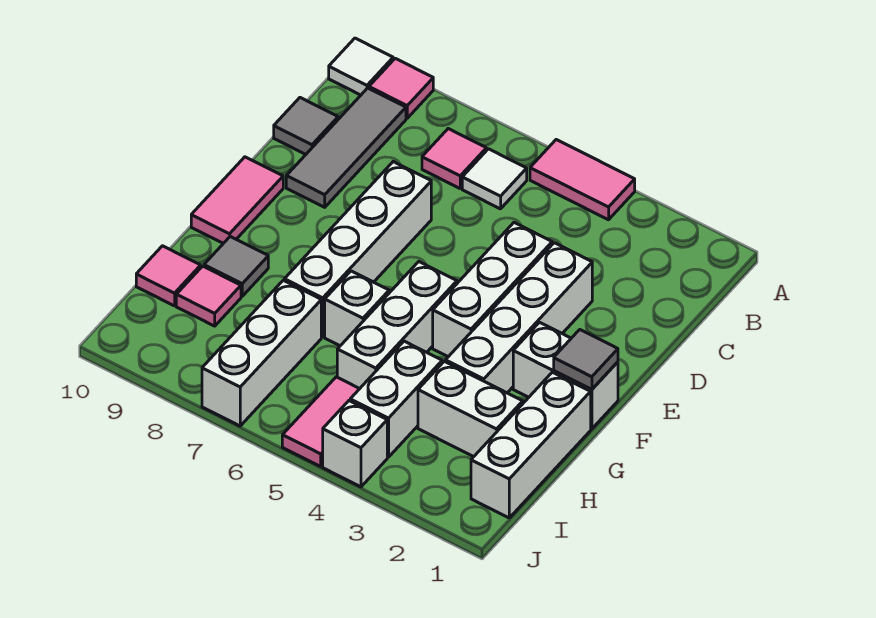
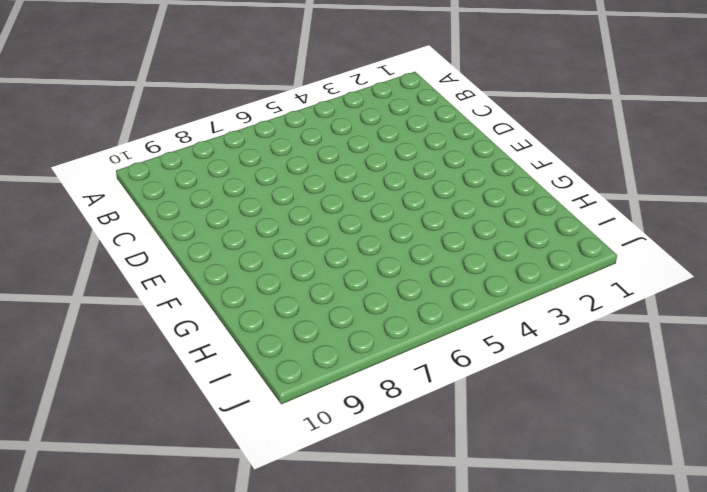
none -> pink 1x2 tile [530,140,635,220]
none -> pink 1x1 tile [369,58,433,118]
none -> white 1x1 tile [329,38,393,95]

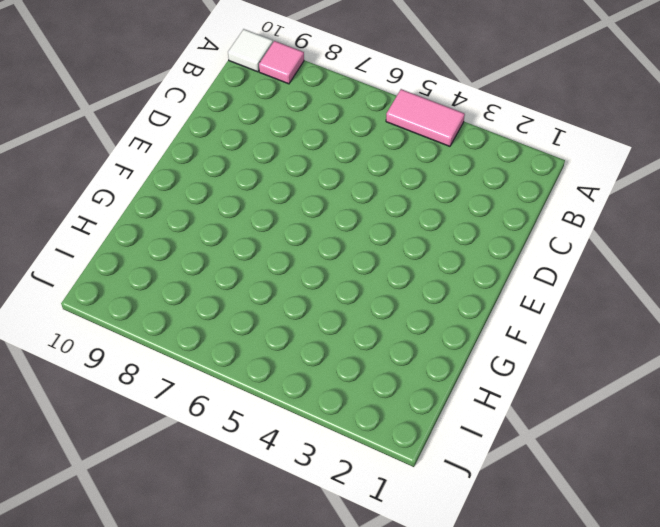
none -> white 1x1 tile [462,149,527,209]
none -> pink 1x1 tile [422,129,486,188]
none -> grey 1x3 tile [286,88,406,207]

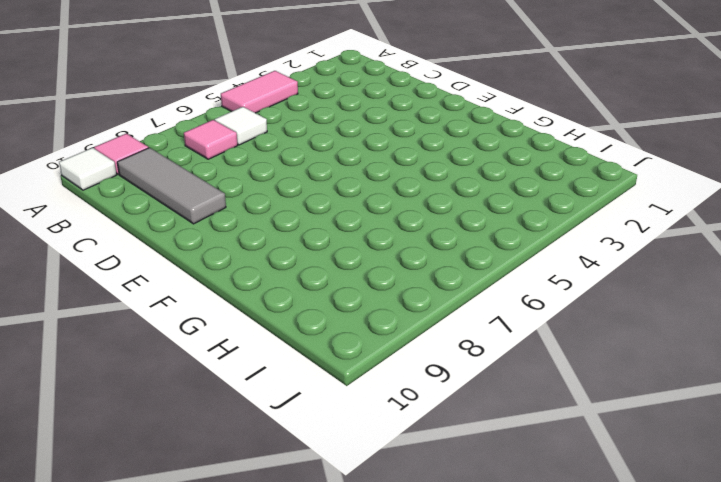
none -> grey 1x1 tile [274,98,338,154]
none -> white 1x4 brick [445,243,592,393]
none -> white 1x3 brick [433,223,552,357]

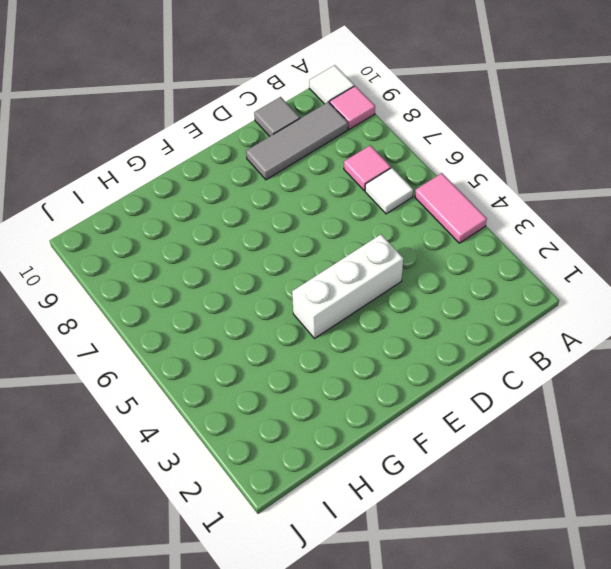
none -> white 1x4 brick [445,243,592,393]
none -> white 1x4 brick [284,162,431,337]
none -> pink 1x2 tile [191,157,283,243]

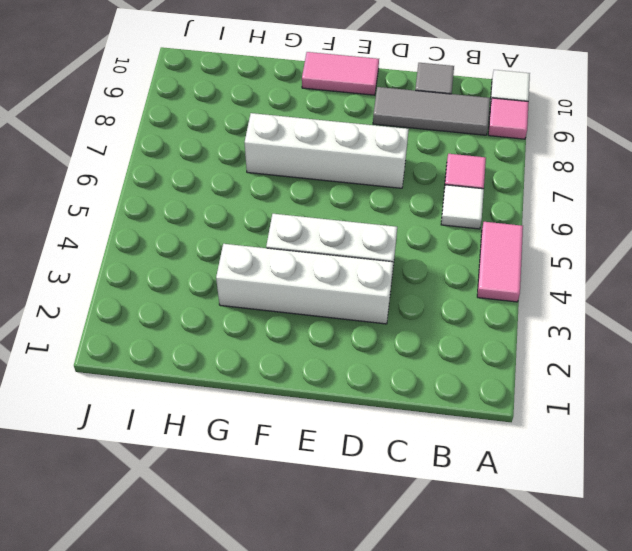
none -> white 1x2 brick [513,322,618,429]
none -> white 1x3 brick [337,262,457,389]
none -> white 1x3 brick [471,372,591,518]

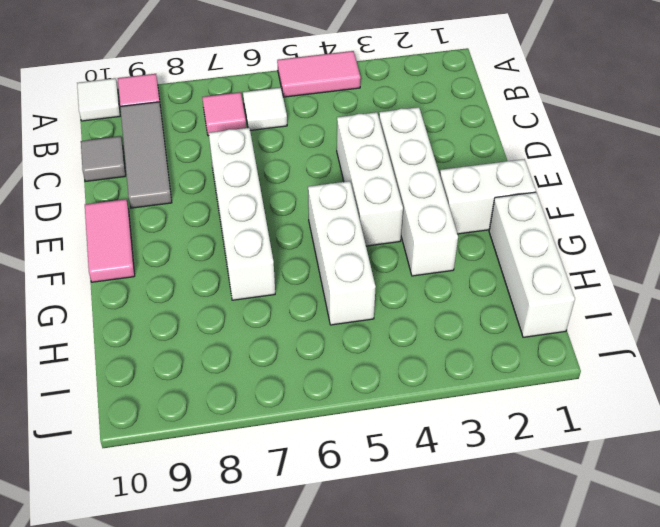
none -> white 1x1 brick [325,271,389,346]
none -> grey 1x1 tile [204,237,268,296]
none -> white 1x2 brick [418,361,523,457]

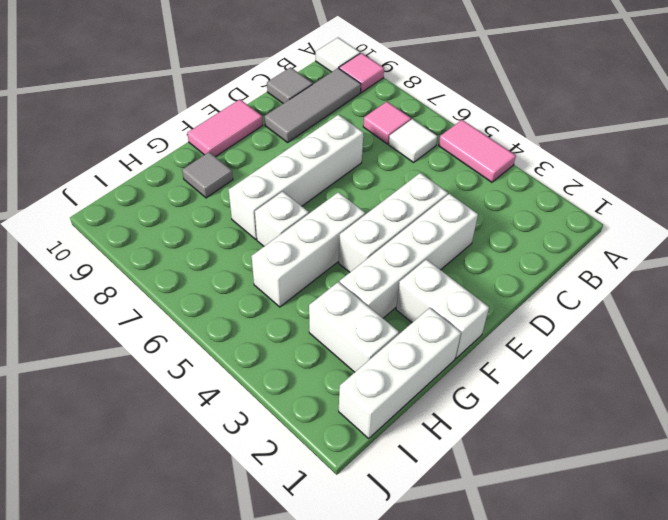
none -> white 1x2 brick [350,341,442,457]
none -> white 1x3 brick [202,280,321,426]
none -> pink 1x1 tile [176,266,241,326]

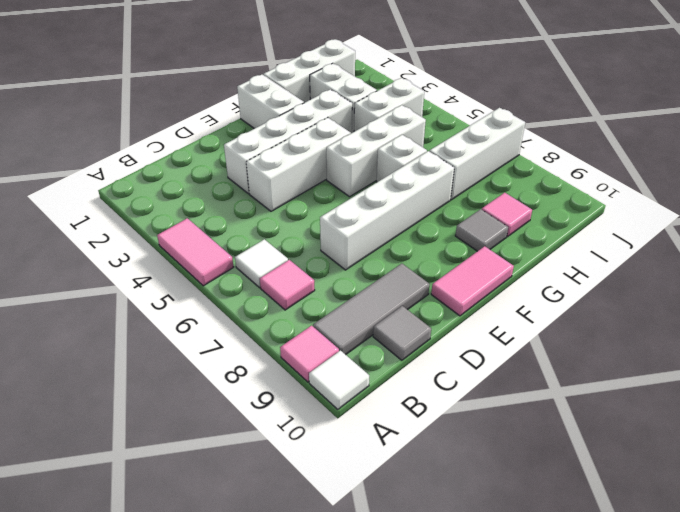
none -> pink 1x1 tile [136,246,201,306]
none -> pink 1x2 tile [282,377,359,466]
none -> white 1x1 brick [323,401,387,487]

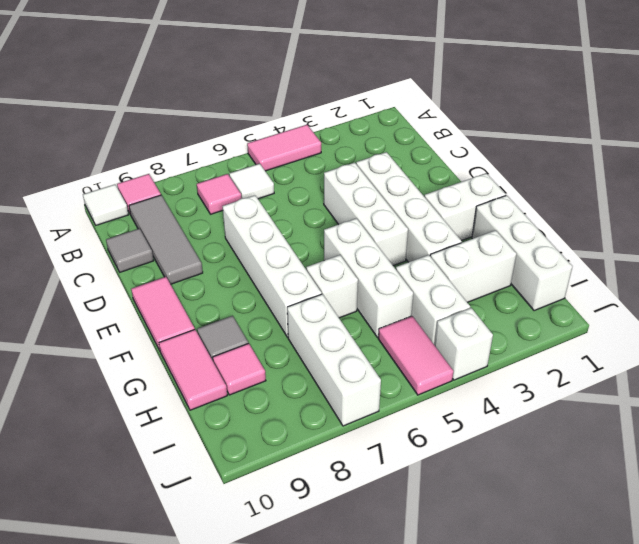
pink 1x2 tile [159,330,227,410] -> pink 1x1 tile [136,246,201,306]
none -> grey 1x1 tile [554,330,618,389]

